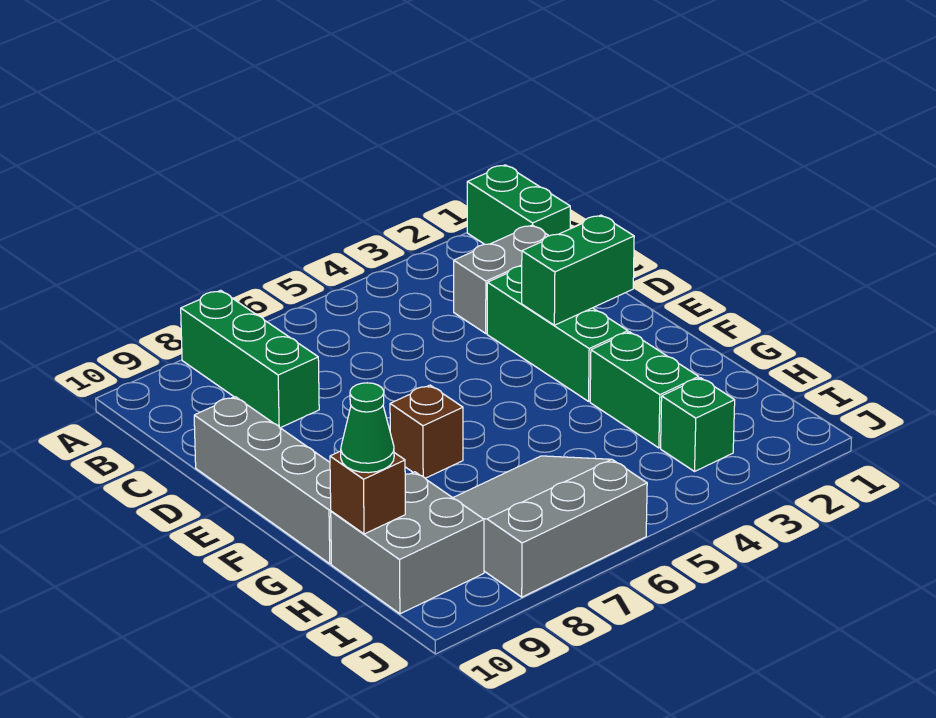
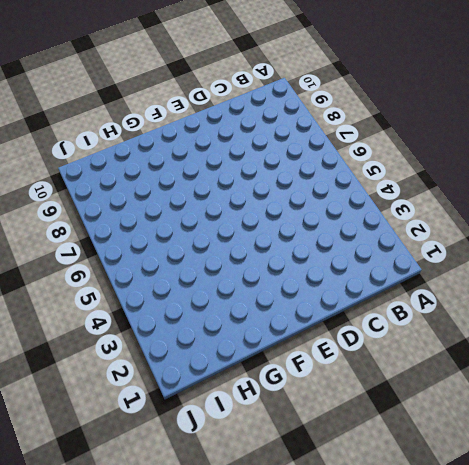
none -> green 1x2 brick [467,165,570,244]
none -> green 1x3 brick [181,290,319,428]
none -> grey 1x2 brick [454,225,549,333]

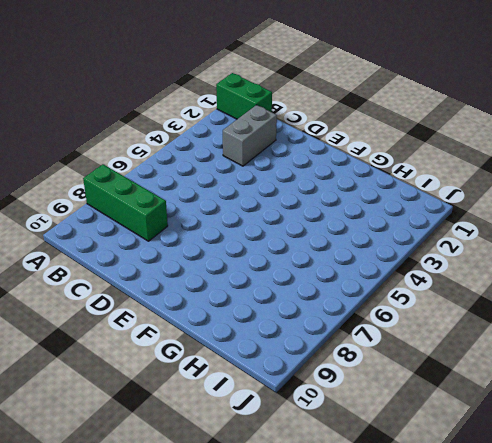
none -> green 1x3 brick [487,266,628,401]
none -> grey 1x4 brick [194,397,331,564]
none -> brown 1x1 brick [390,385,463,478]

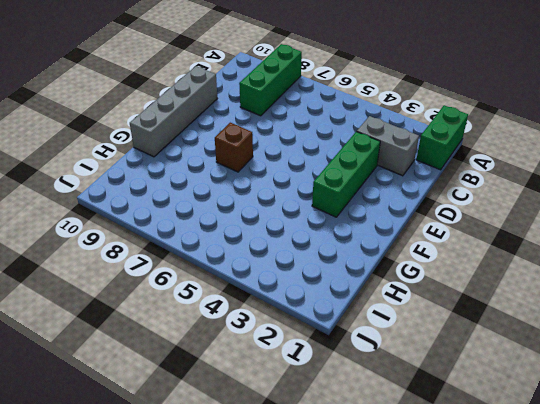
none -> green 1x2 brick [590,332,699,448]
none -> grey 3x3 slope [453,456,647,597]
none -> grey 2x2 brick [331,472,484,614]

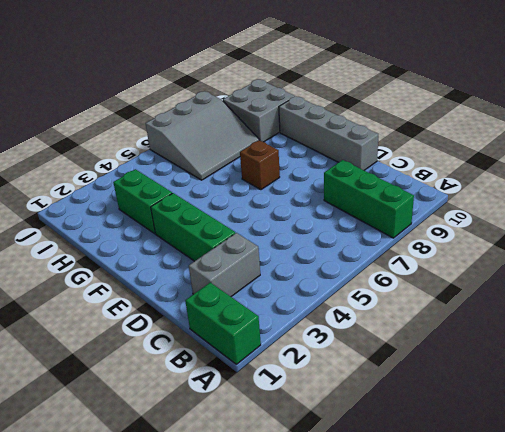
none -> green 1x1 brick [661,378,735,471]
none -> green 1x2 brick [522,215,634,325]
none -> brown 1x1 brick [330,451,405,534]

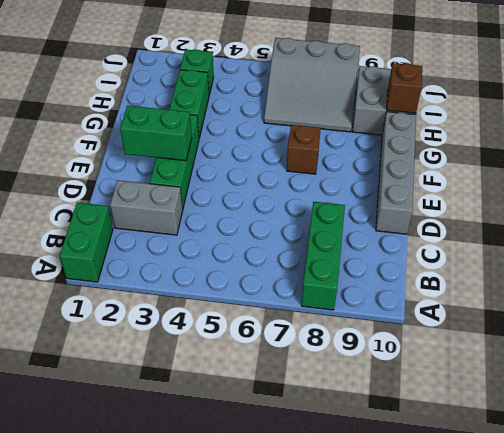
none -> green 1x1 cone [341,383,394,473]

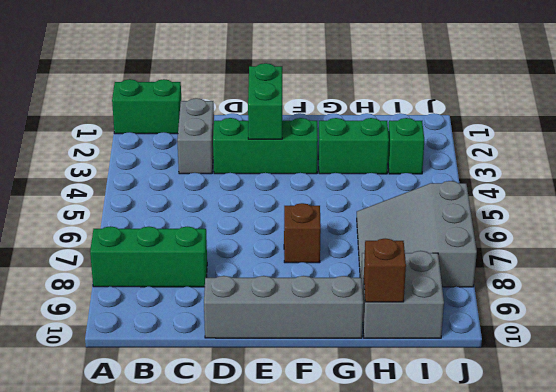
none -> green 1x1 cone [341,383,394,473]

